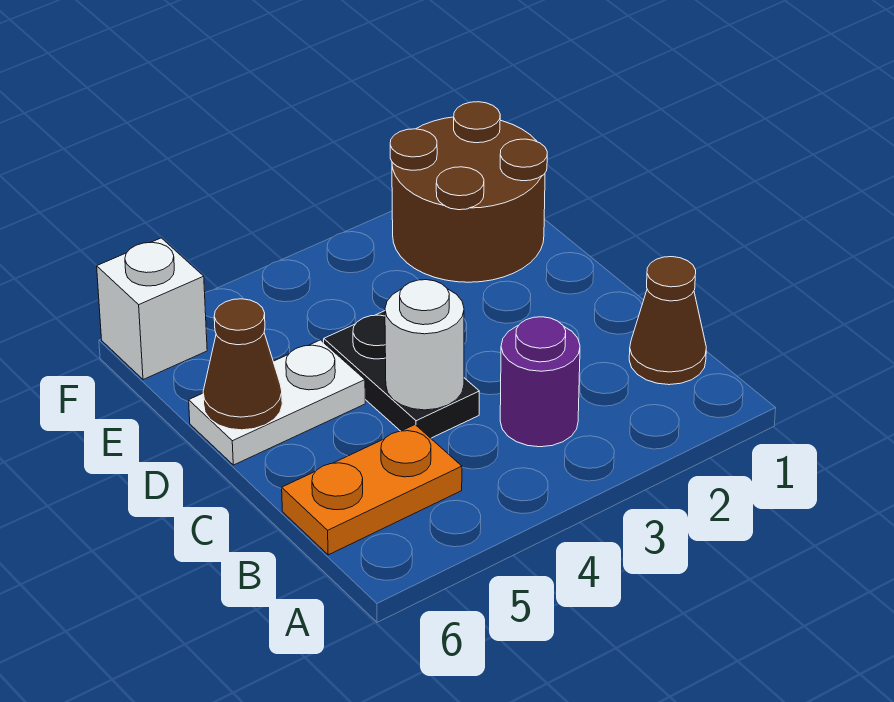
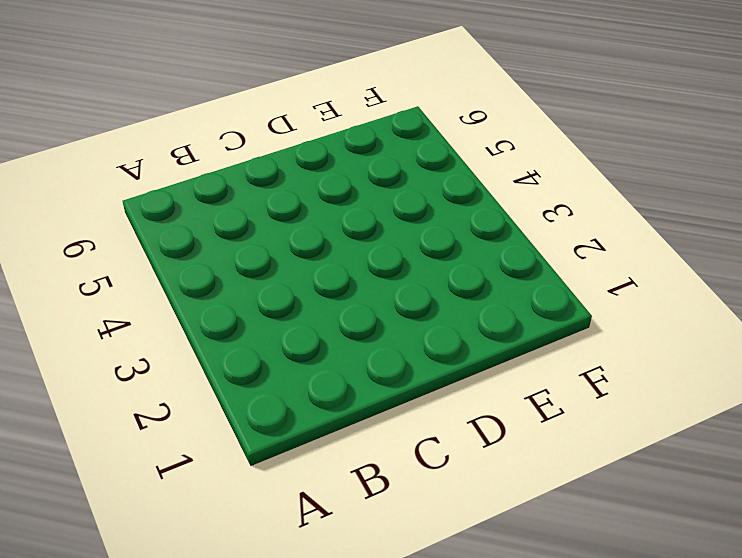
none -> brown 1x1 cone [629,257,706,385]
none -> purple 1x1 round brick [500,317,580,447]

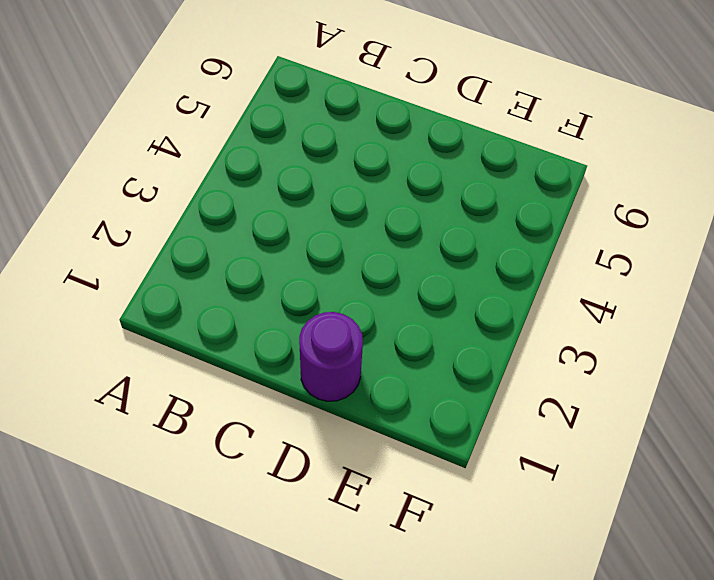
purple 1x1 round brick [299,312,363,401] -> purple 1x1 round brick moved to [500,317,580,447]
none -> brown 1x1 cone [629,257,706,385]
none -> orange 1x2 plate [282,425,462,555]

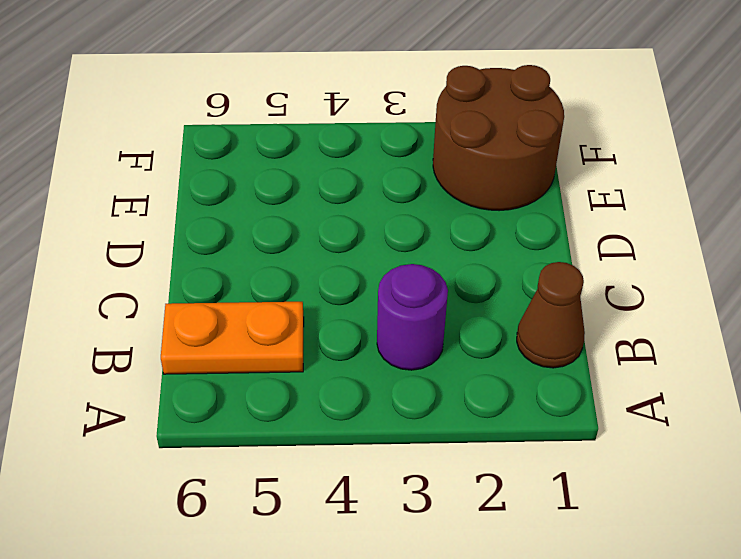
none -> black 1x2 plate [324,311,479,438]
none -> white 1x2 plate [189,340,365,465]

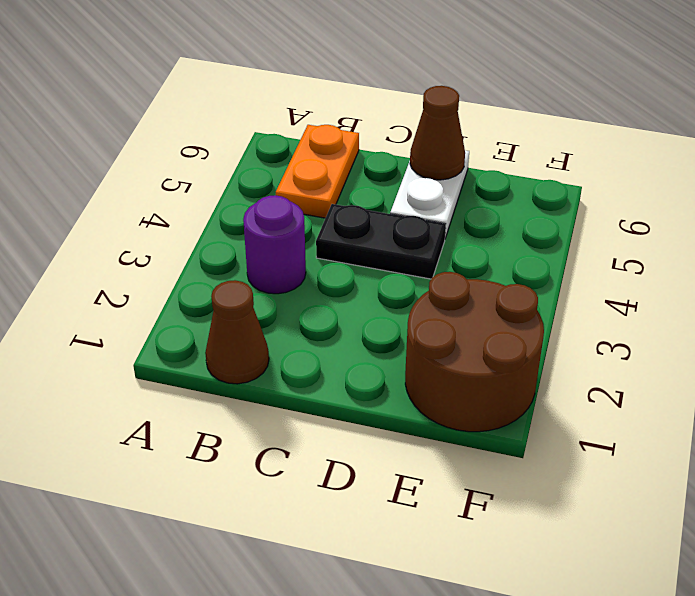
none -> white 1x1 brick [97,238,207,380]
none -> white 1x1 round brick [385,280,464,410]

